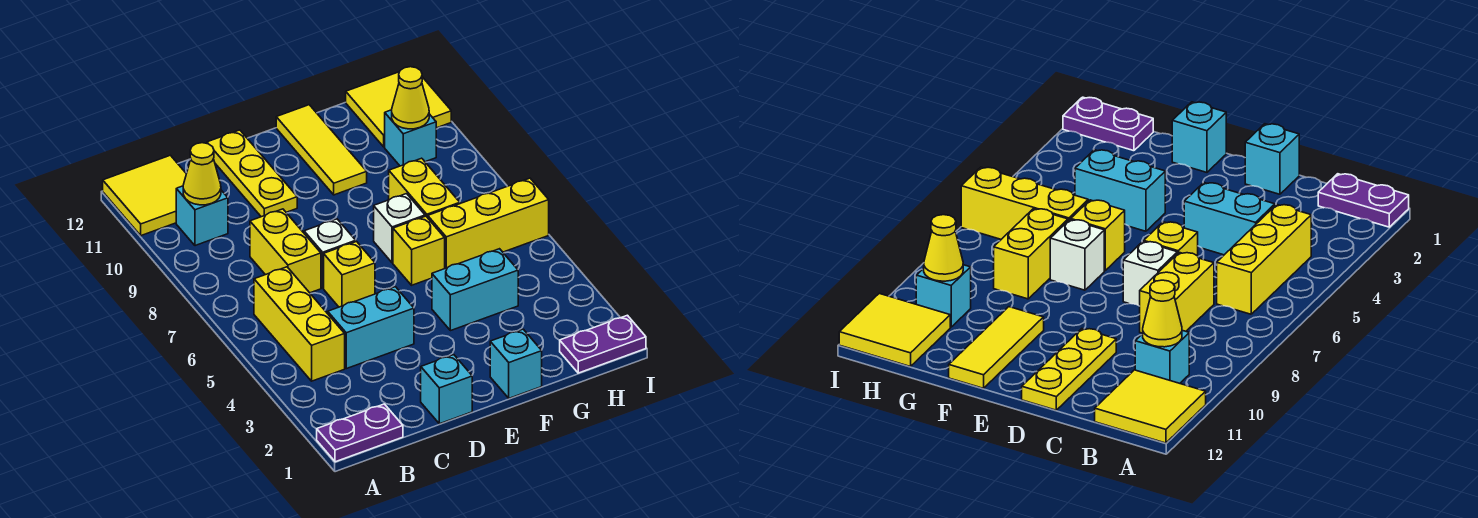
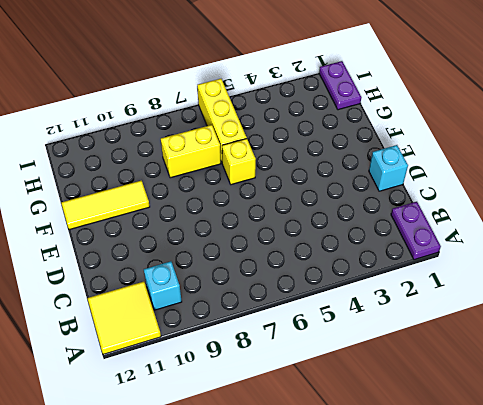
none -> yellow 1x3 brick [254,267,345,381]
none -> cyan 1x2 brick [328,287,414,369]
none -> yellow 1x2 brick [250,209,321,293]

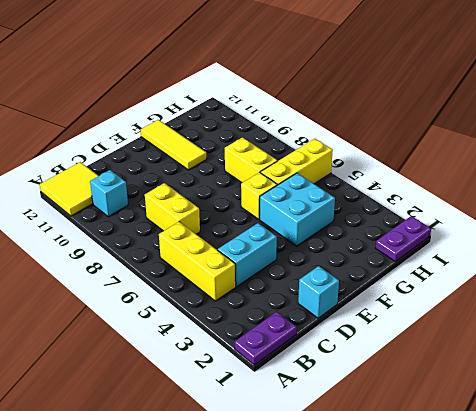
cyan 2x2 brick [260,173,335,246] -> cyan 1x2 brick [432,249,518,331]
none -> yellow 1x1 brick [324,242,375,307]
none -> white 1x1 brick [304,219,356,288]
none -> yellow 1x3 plate [207,130,297,217]

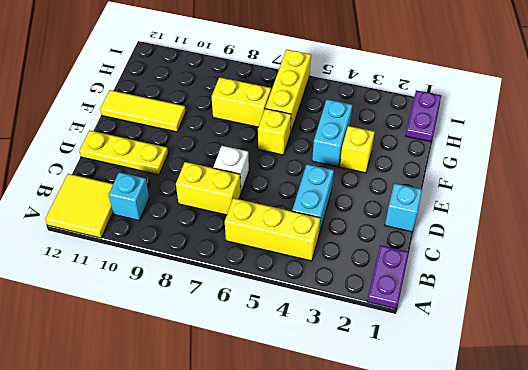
yellow 1x1 brick [340,126,375,173] -> yellow 1x1 brick moved to [324,242,375,307]
none -> cyan 1x1 brick [490,329,542,398]
none -> white 1x1 brick [374,194,425,263]
none -> cyan 1x1 brick [385,110,436,166]

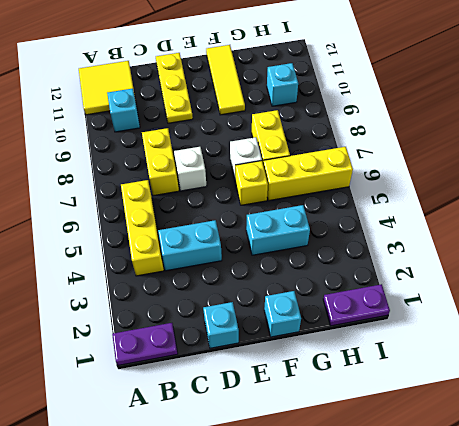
none -> yellow 1x1 brick [324,242,375,307]
none -> yellow 2x2 tile [346,72,451,147]
none -> yellow 1x1 cone [183,143,221,205]

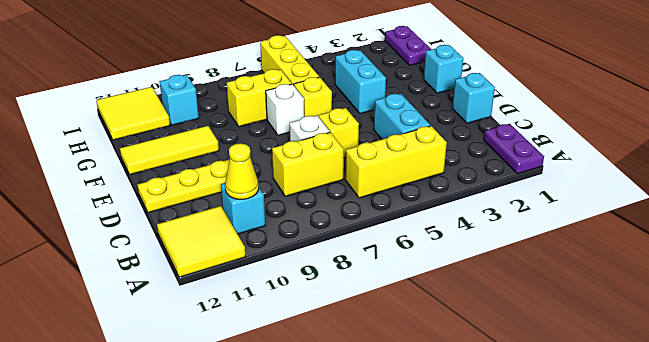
none -> yellow 1x1 cone [392,67,429,129]

